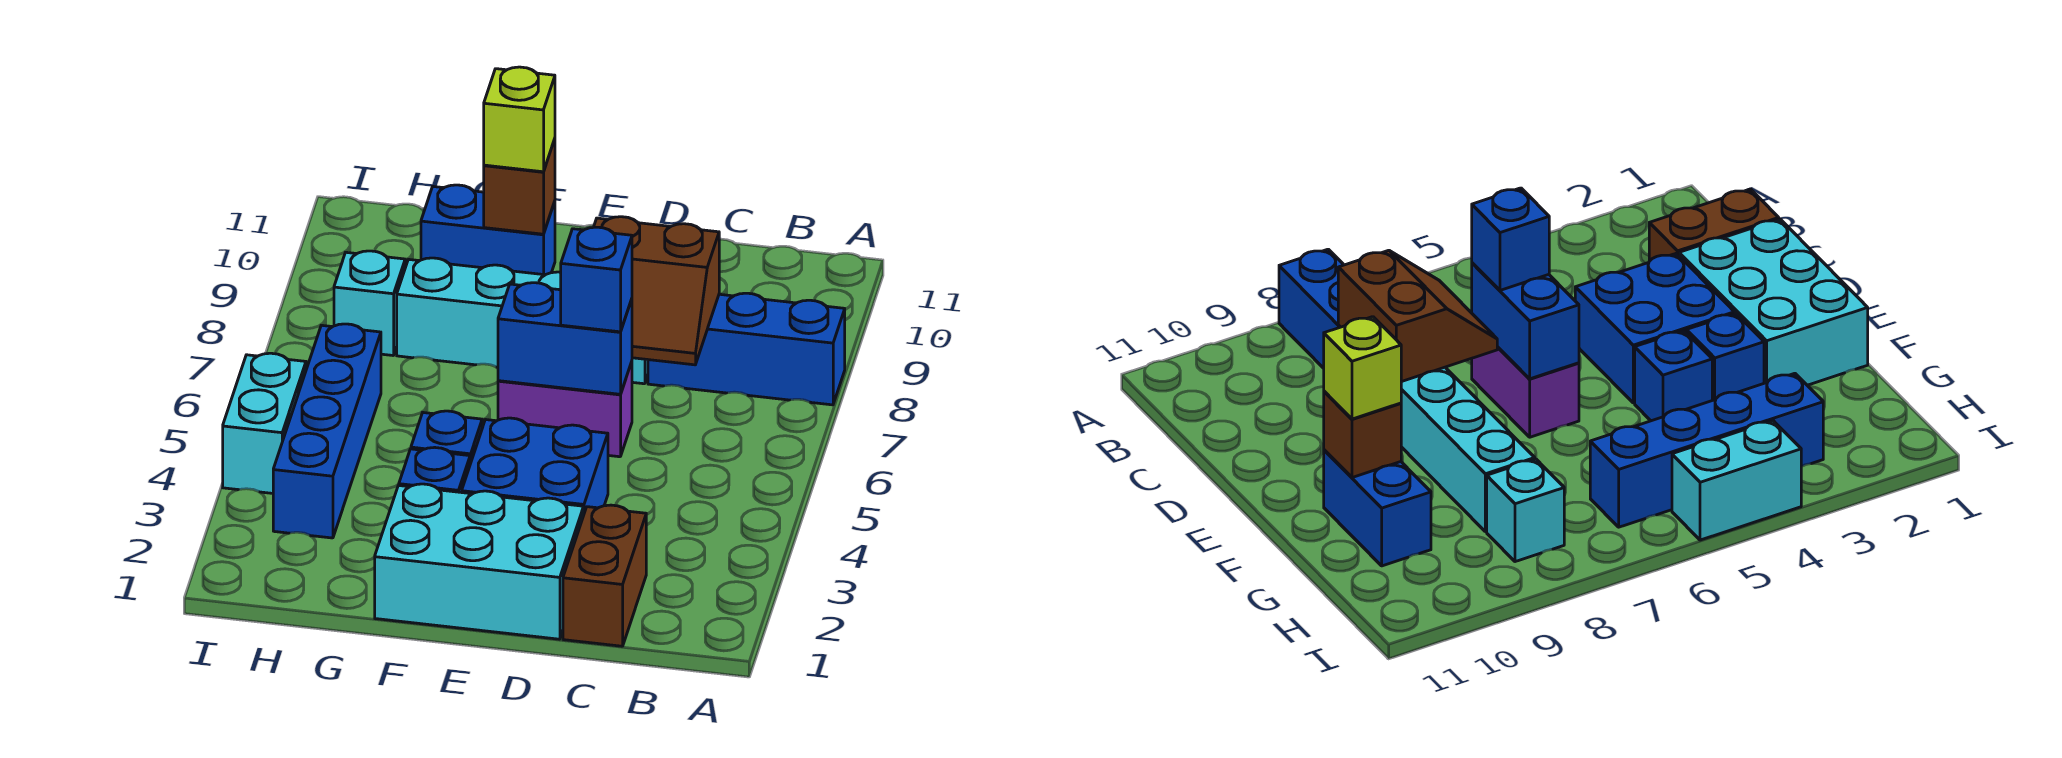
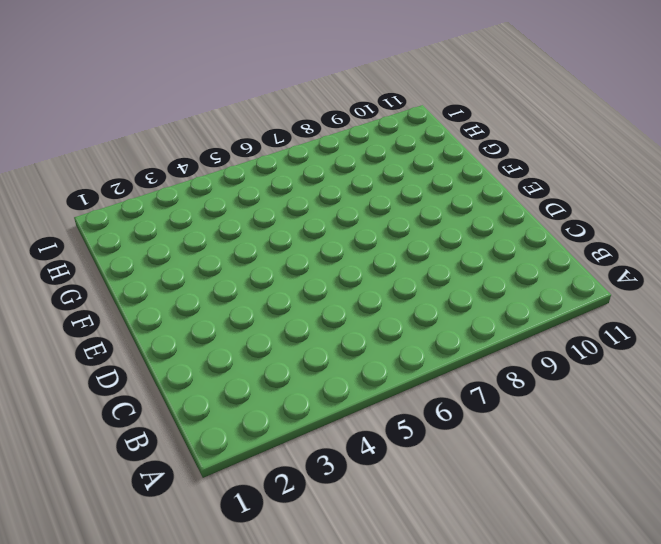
none -> blue 1x3 brick [648,293,845,405]
none -> brown 1x2 brick [563,505,646,646]
none -> cyan 2x3 brick [375,484,584,639]

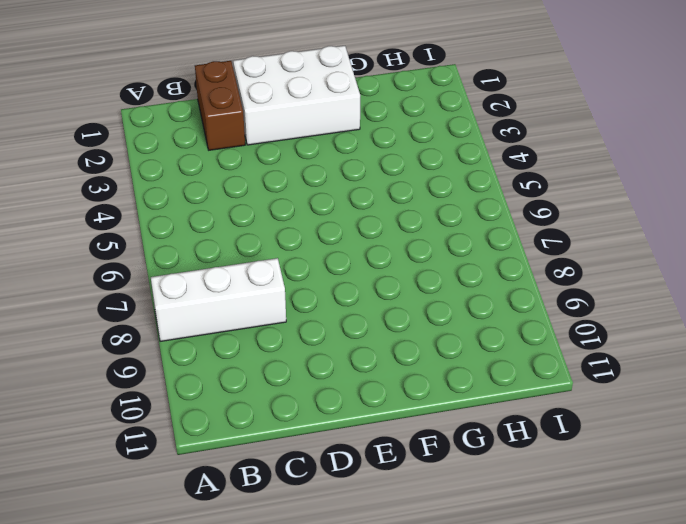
white 1x3 brick [151,258,286,341] -> blue 1x3 brick [648,293,845,405]
white 2x3 brick [233,46,360,145] -> cyan 2x3 brick [375,484,584,639]
none -> blue 2x2 brick [462,418,608,513]
none -> purple 1x2 brick [498,362,632,457]
none -> cyan 1x4 brick [397,258,648,384]

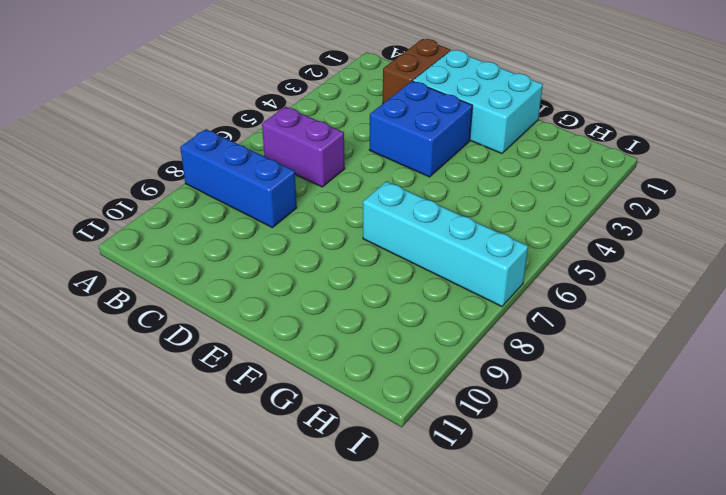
purple 1x2 brick [262,107,345,187] -> purple 1x2 brick moved to [498,362,632,457]
cyan 1x4 brick [363,181,528,307] -> cyan 1x4 brick moved to [397,258,648,384]
none -> blue 1x1 brick [399,447,470,492]
none -> blue 1x1 brick [411,411,482,464]
none -> blue 1x2 brick [421,185,555,275]

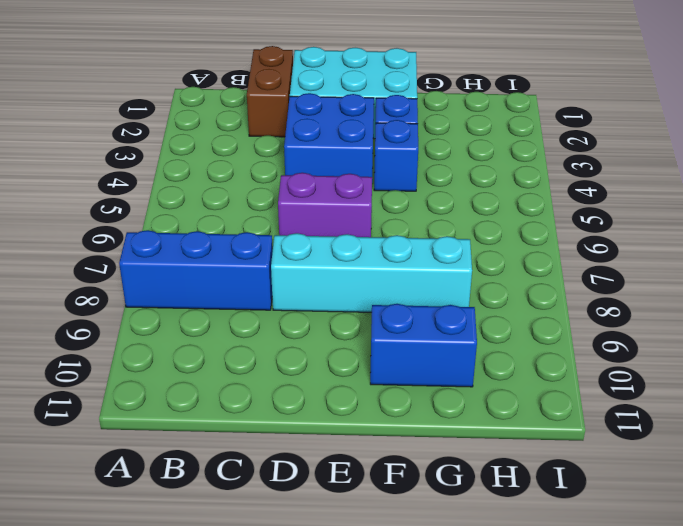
none -> blue 1x4 brick [273,324,381,538]
none -> cyan 1x1 brick [334,251,405,355]
none -> cyan 1x2 brick [223,353,306,493]

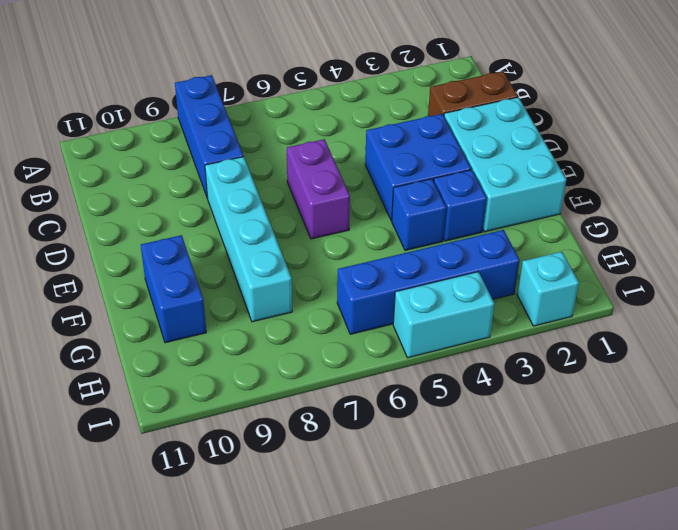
cyan 1x1 brick [517,252,579,326] -> cyan 1x1 brick moved to [334,251,405,355]
none -> brown 2x2 slope [594,217,719,365]
none -> blue 1x2 brick [498,283,632,394]
none -> brown 1x1 brick [484,139,555,234]

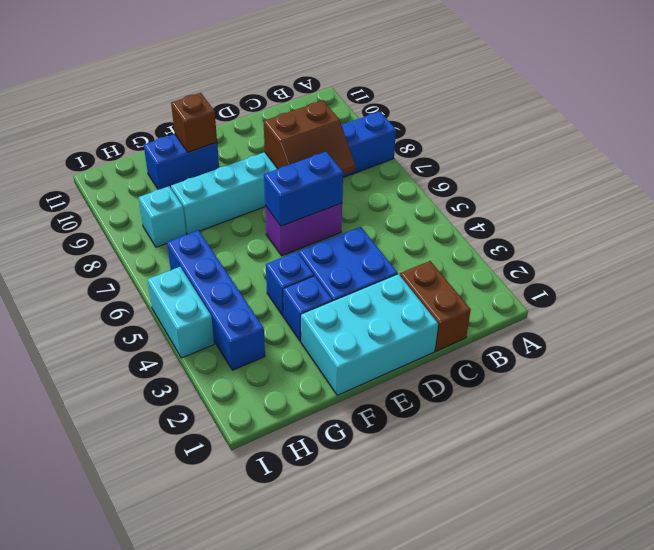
none -> blue 1x1 brick [561,227,632,332]
none -> lime 1x1 brick [484,67,555,172]

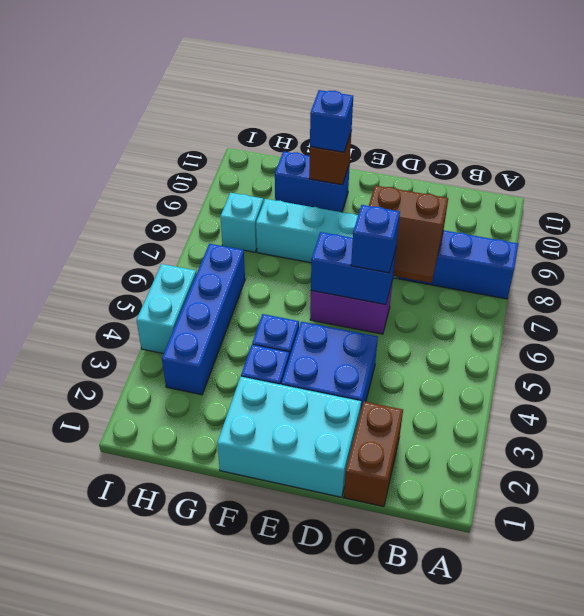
blue 1x1 brick [310,90,353,152] -> lime 1x1 brick [484,67,555,172]

